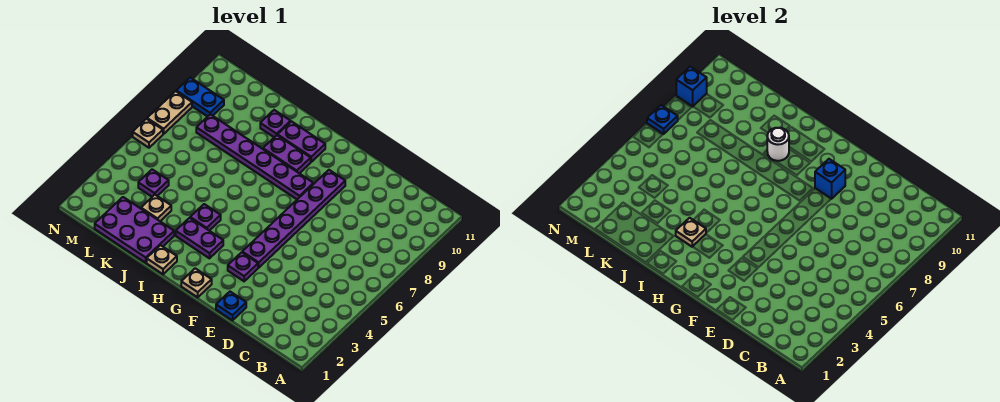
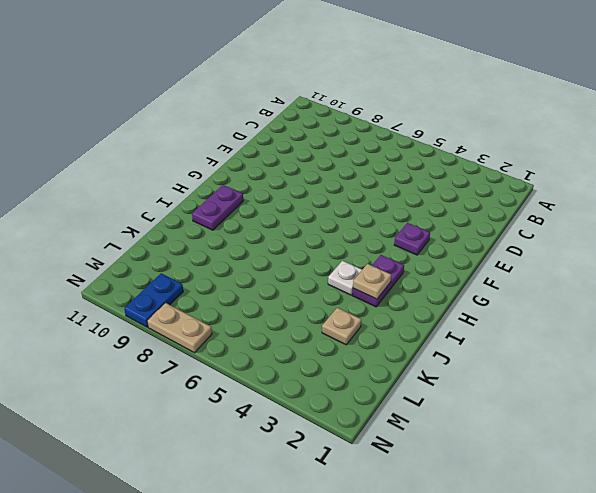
white 1x1 plate [328,261,362,295] -> purple 1x1 plate [190,204,221,231]
none -> blue 1x1 plate [216,292,246,320]
none -> purple 1x6 plate [242,170,345,268]
none -> tan 1x1 plate [181,268,212,297]

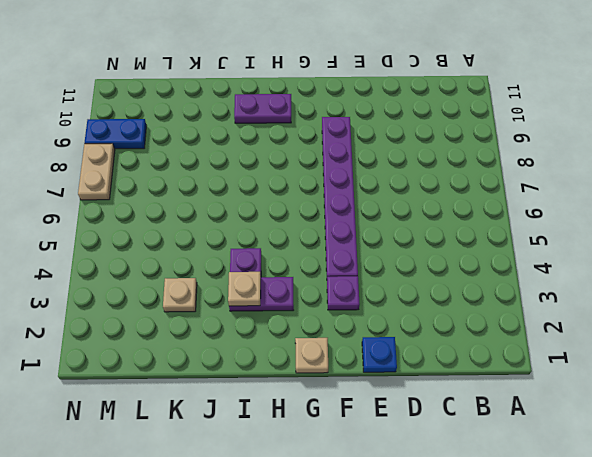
none -> purple 1x6 plate [196,114,314,199]
none -> purple 1x2 plate [263,135,311,173]
none -> tan 1x1 plate [147,245,177,274]

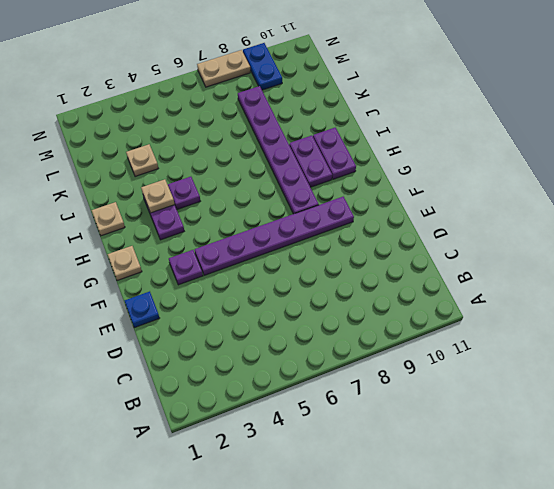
none -> purple 2x3 plate [95,197,174,263]
none -> purple 1x1 plate [260,110,291,137]
none -> purple 1x1 plate [138,170,169,197]

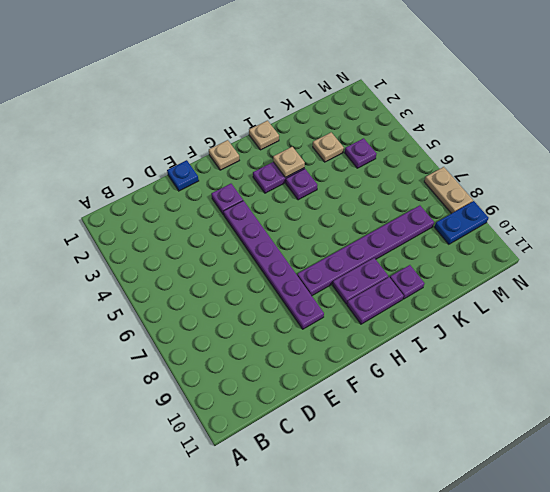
none -> purple 2x3 plate [95,197,174,263]
none -> tan 1x1 plate [133,119,163,148]
none -> blue 1x1 brick [815,159,845,199]

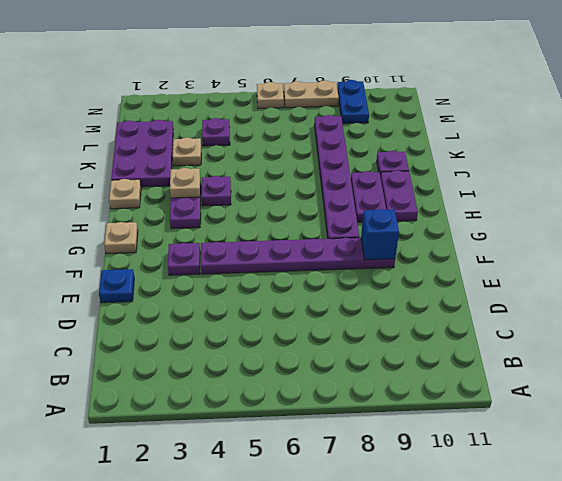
none -> white 1x1 round brick [767,128,789,161]
none -> blue 1x1 plate [647,105,678,134]
none -> blue 1x1 brick [676,67,707,106]

